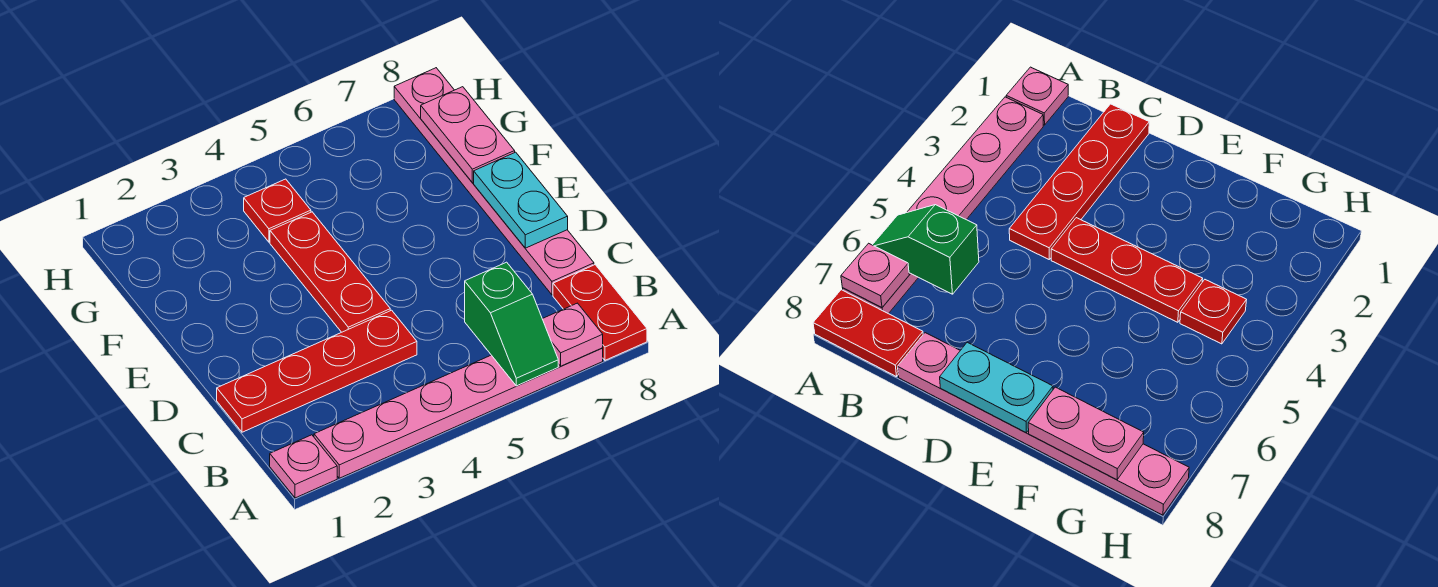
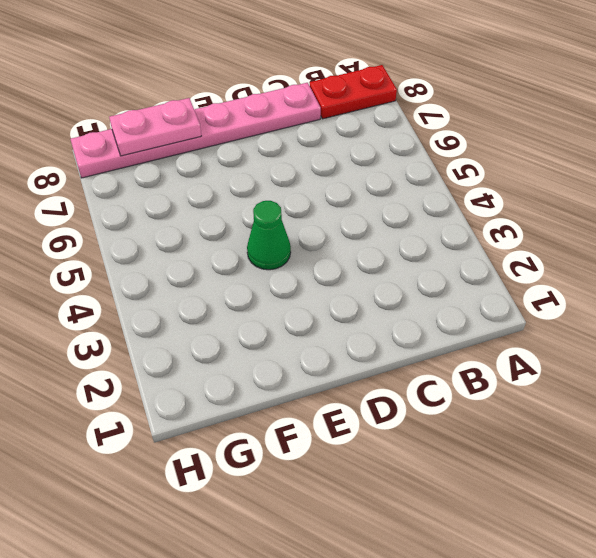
green 1x1 cone [247,201,291,270] -> red 1x3 plate [270,212,390,332]
none -> pink 1x1 plate [270,435,337,498]
none -> pink 1x6 plate [314,348,603,478]

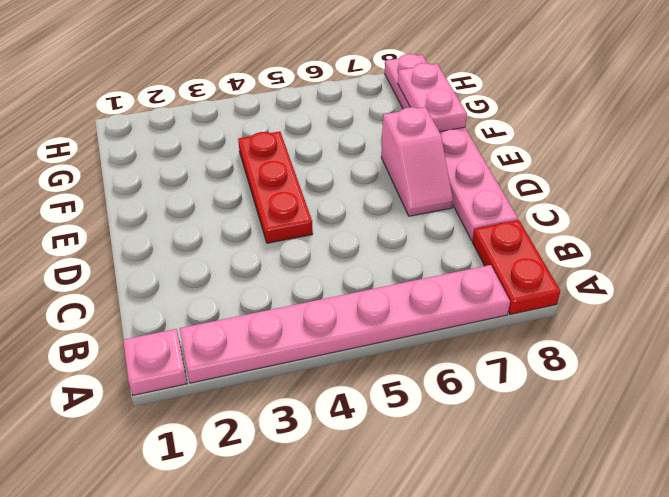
pink 1x2 slope [381,107,453,216] -> none
none -> red 1x4 plate [217,310,417,432]
none -> red 1x1 plate [244,179,311,242]

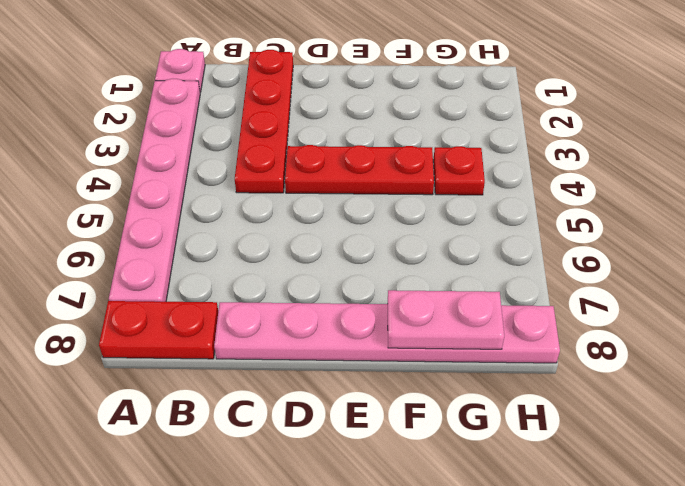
none -> green 1x2 slope [465,262,558,386]
none -> pink 1x1 plate [543,303,603,366]

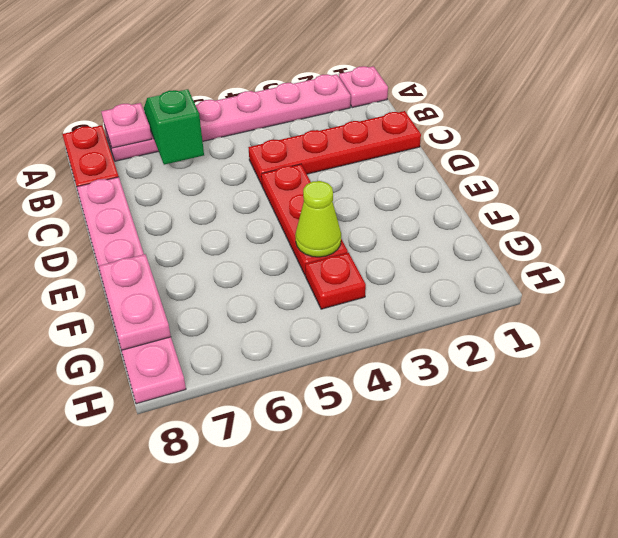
lime 1x1 cone [295,181,341,257] -> none
none -> cyan 1x2 plate [474,152,568,248]

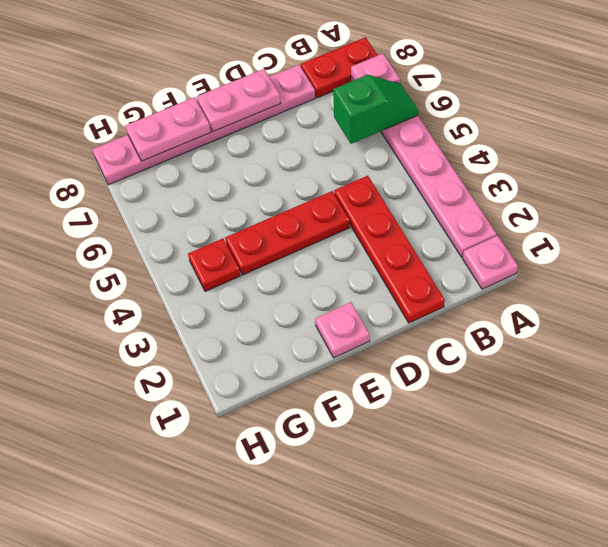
pink 1x2 plate [197,69,281,132] -> cyan 1x2 plate [474,152,568,248]
pink 1x1 plate [315,302,370,358] -> none

